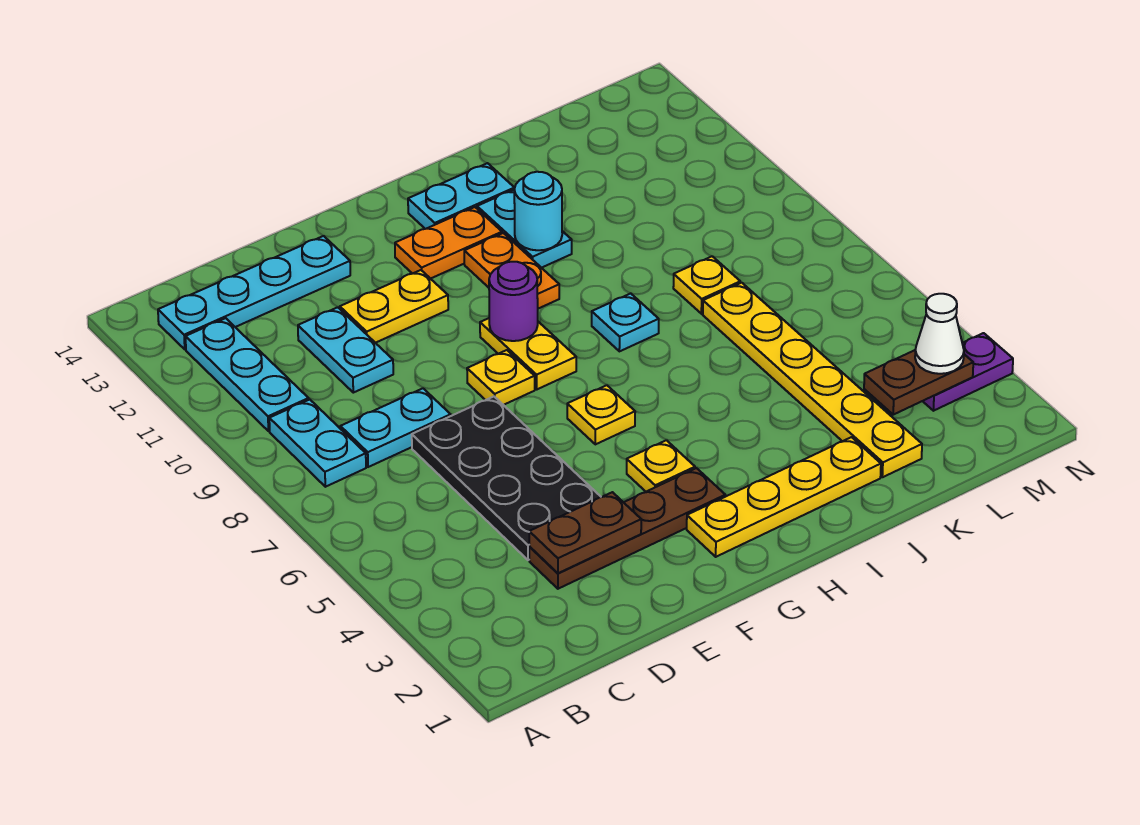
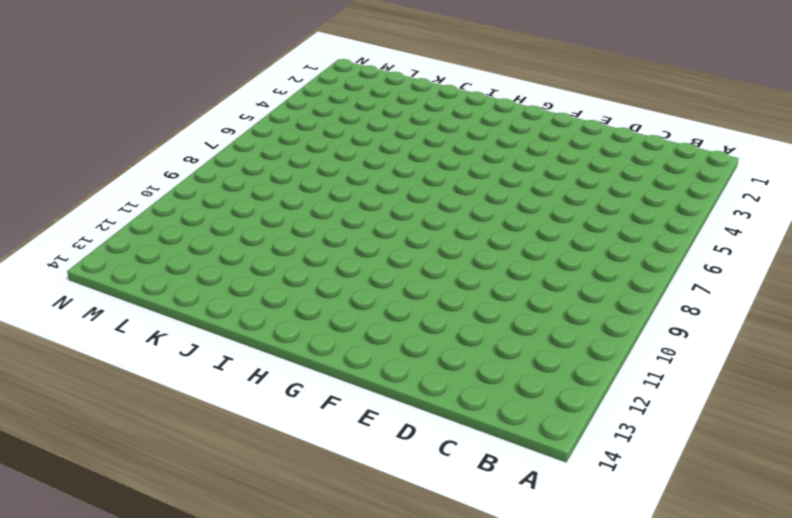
none -> cyan 1x2 plate [269,400,366,487]
none -> cyan 1x3 plate [185,318,309,431]
none -> cyan 1x4 plate [158,236,350,349]

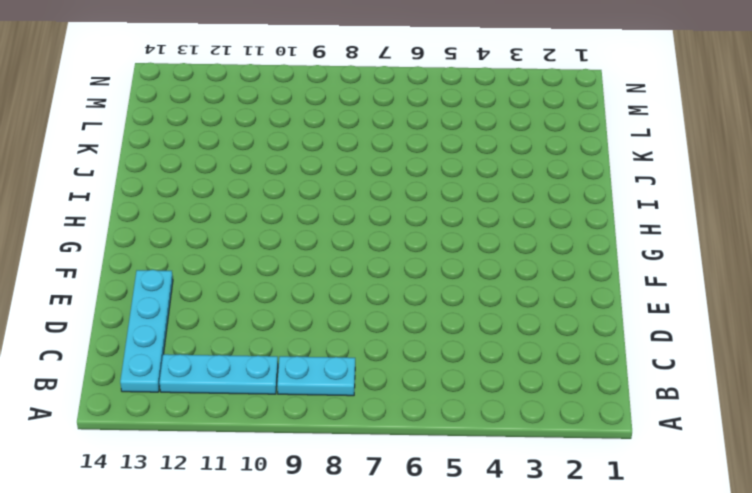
none -> cyan 1x2 plate [340,388,451,467]
none -> brown 1x4 plate [529,468,725,589]
none -> black 2x4 plate [412,397,601,560]

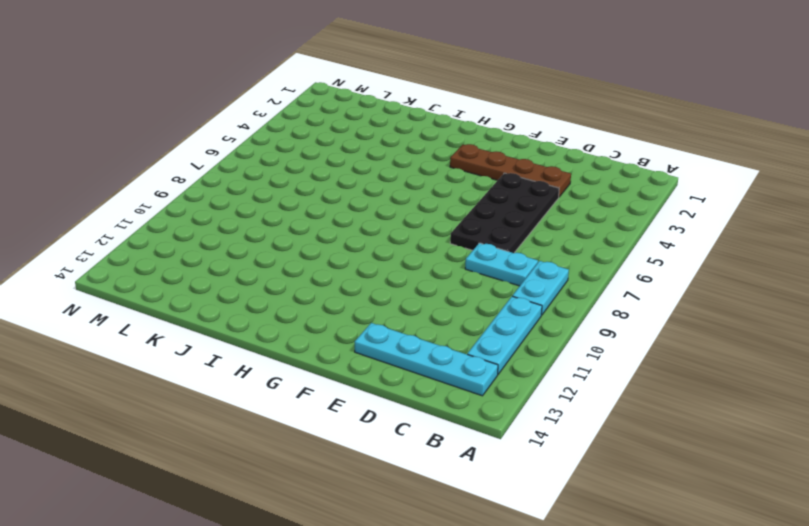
none -> cyan 1x2 plate [298,307,393,393]
none -> yellow 1x2 plate [340,270,448,343]
none -> yellow 1x1 plate [467,350,535,405]

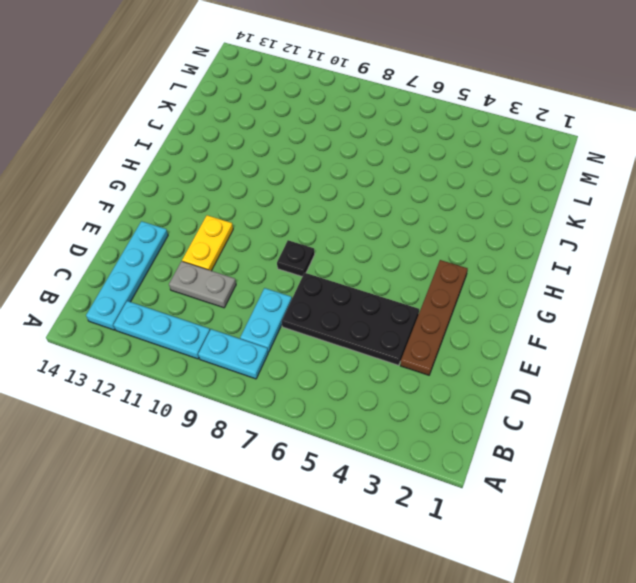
grey 1x2 plate [169,261,236,308] -> cyan 1x2 plate [298,307,393,393]
black 1x1 plate [277,240,315,277] -> yellow 1x1 plate [467,350,535,405]
none -> yellow 1x4 plate [687,437,881,557]
none -> yellow 1x1 plate [627,440,695,492]
none -> yellow 1x1 plate [567,385,635,444]

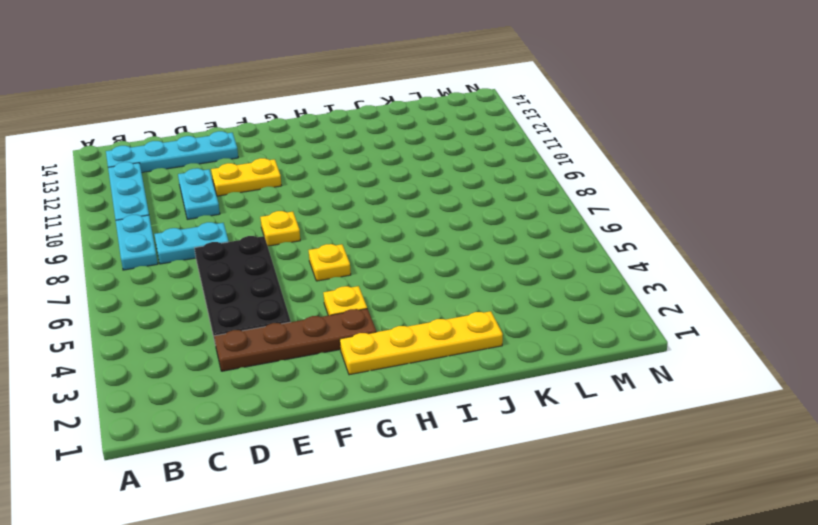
none -> yellow 1x2 plate [480,318,576,389]
none -> orange 1x2 plate [395,207,502,279]
none -> orange 1x2 plate [464,233,559,309]

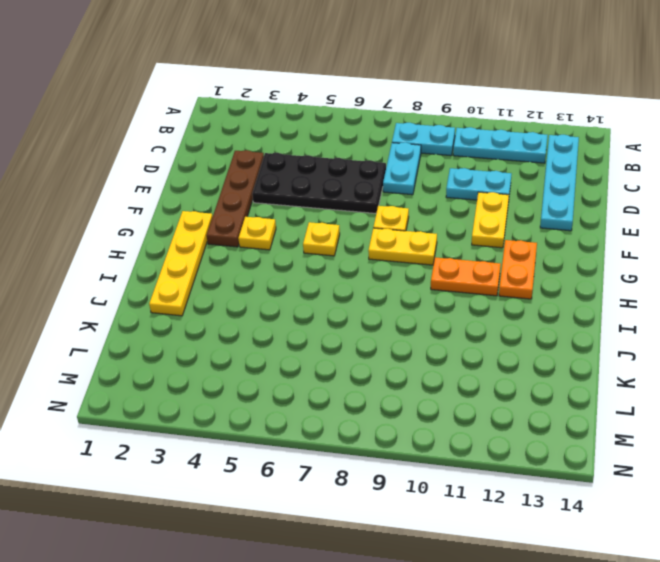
none -> cyan 1x2 plate [408,163,514,229]
none -> cyan 1x1 plate [592,293,659,351]
none -> cyan 1x2 plate [477,190,572,268]

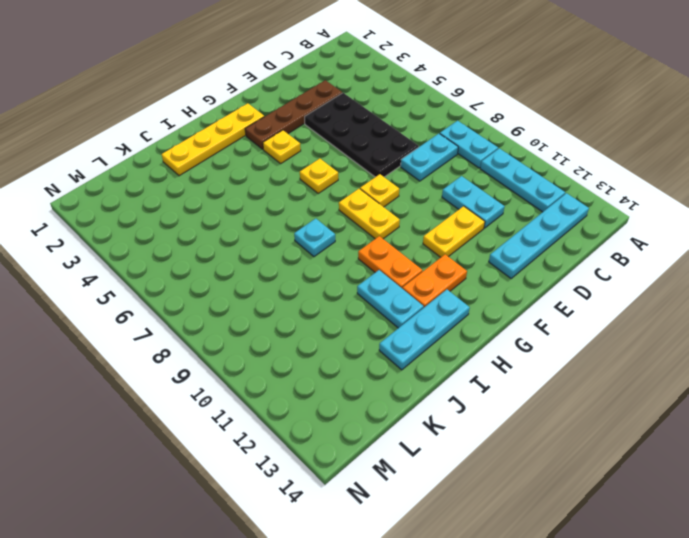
cyan 1x3 plate [379,290,470,370] -> cyan 1x2 plate [408,163,514,229]
none -> yellow 1x6 plate [703,283,922,477]
none -> yellow 1x1 plate [673,256,740,314]
none -> purple 1x2 plate [923,333,1013,411]

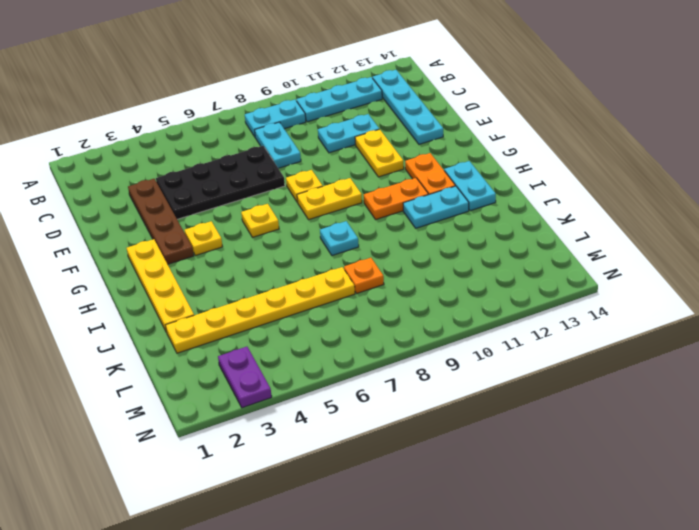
orange 1x1 plate [344,258,384,294] -> yellow 1x1 plate [673,256,740,314]
none -> brown 1x2 plate [529,492,641,573]
none -> purple 1x1 round brick [489,262,538,341]
none -> cyan 1x1 round brick [514,172,562,250]

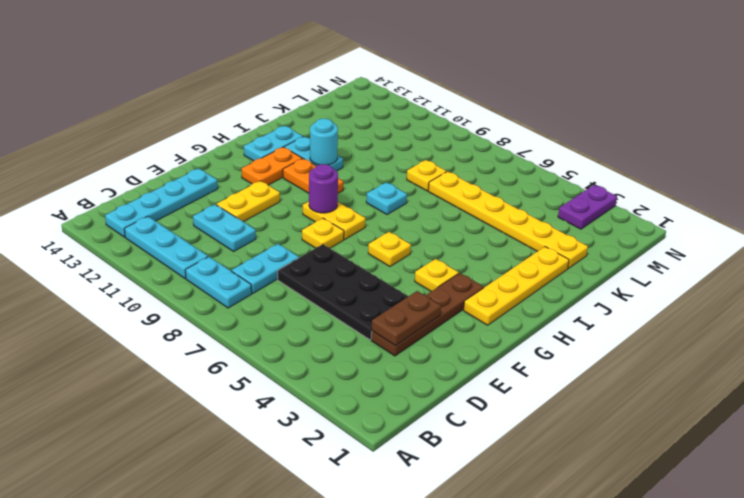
none -> brown 1x2 plate [864,350,973,415]
none -> white 1x1 cone [915,294,964,374]

